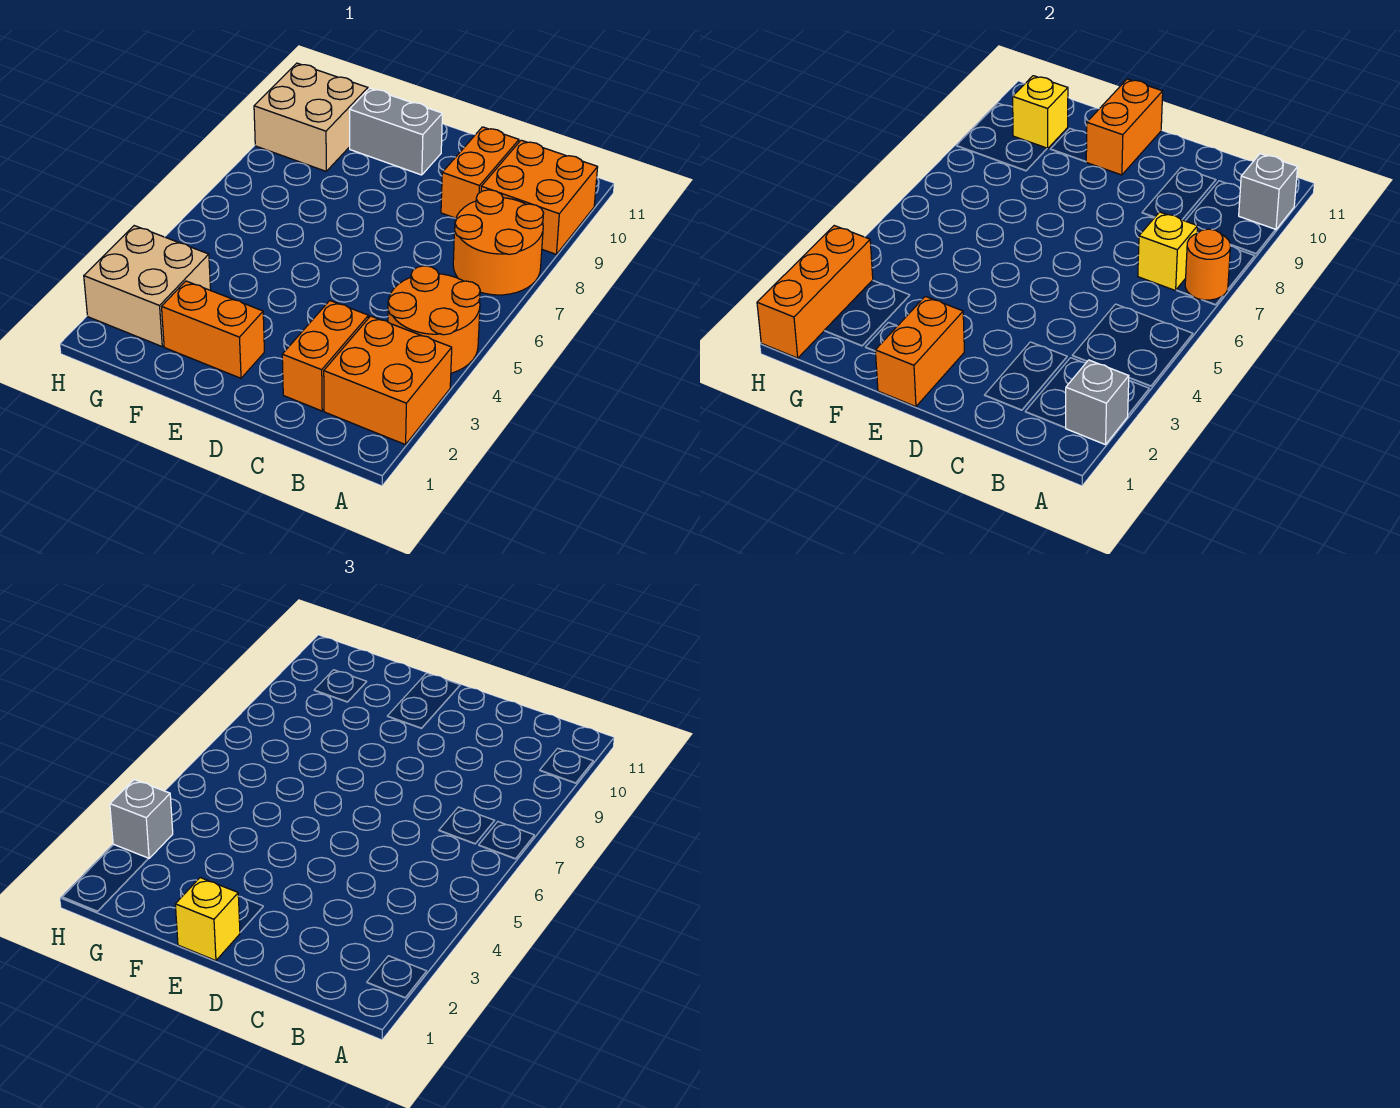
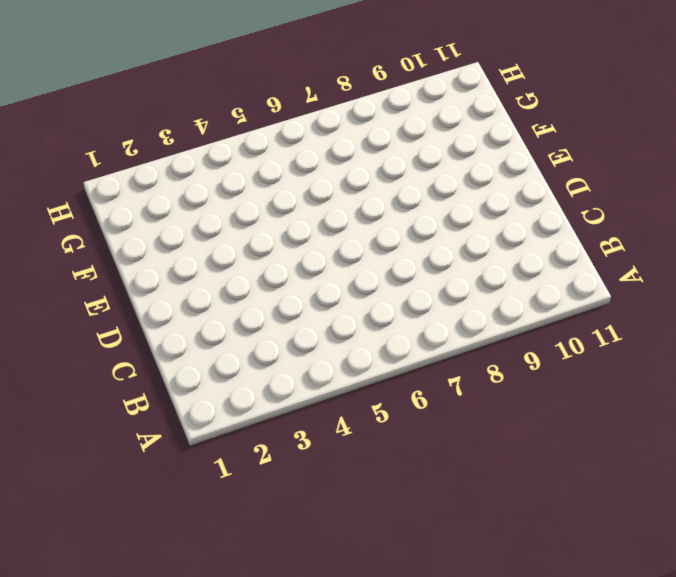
none -> orange 2x2 brick [324,316,452,445]
none -> orange 2x2 round brick [388,266,480,373]
none -> orange 2x2 round brick [453,190,544,295]

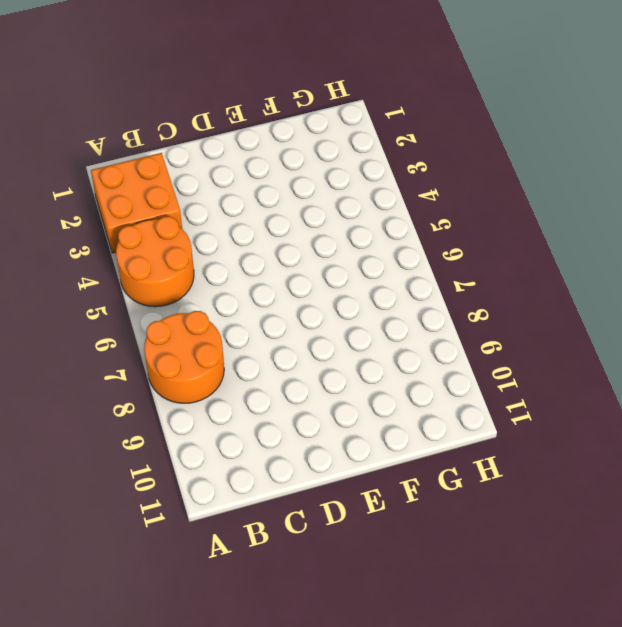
none -> orange 2x2 brick [481,140,598,254]
none -> orange 1x2 brick [282,301,368,411]
none -> orange 1x2 brick [441,127,519,218]

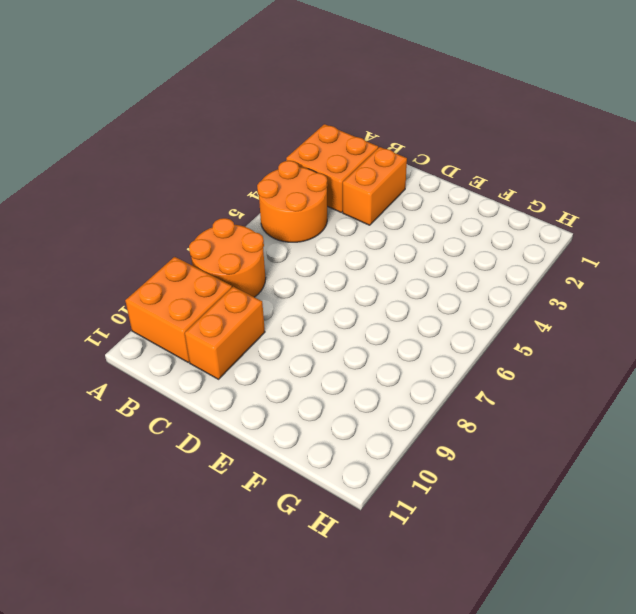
none -> orange 1x2 brick [162,281,264,378]
none -> grey 1x2 brick [350,88,442,175]
none -> tan 2x2 brick [84,226,211,346]

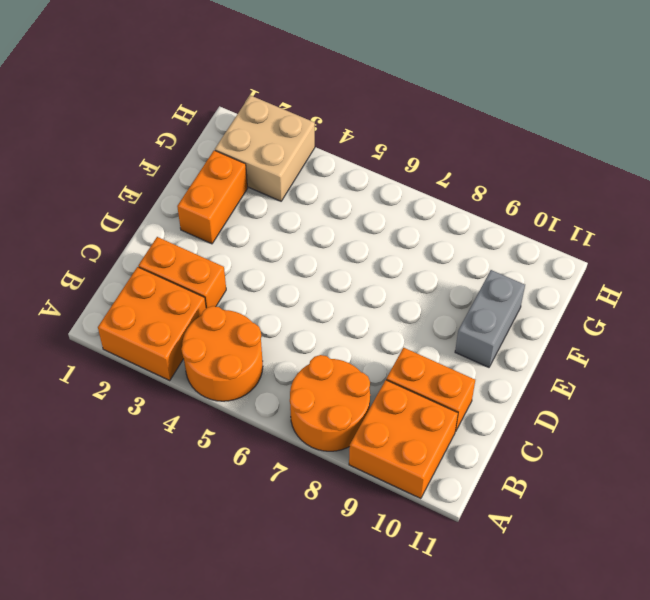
none -> tan 2x2 brick [254,63,368,171]
none -> grey 1x1 brick [1066,360,1129,445]
none -> orange 1x1 round brick [1185,229,1230,300]

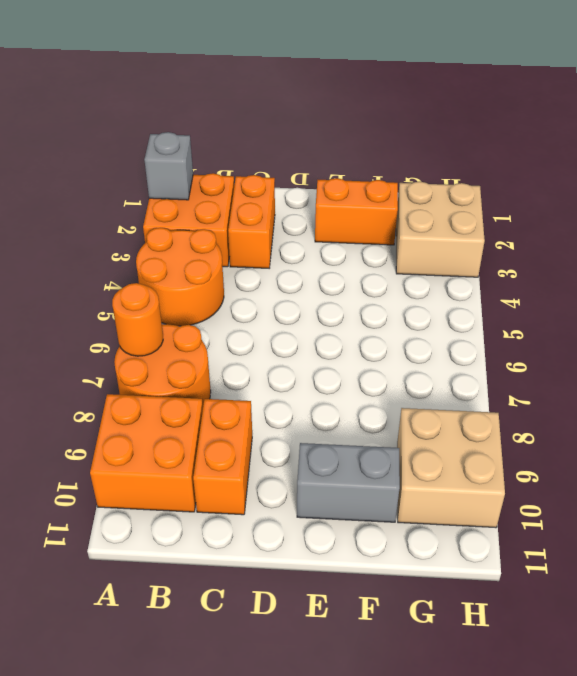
none -> grey 1x1 brick [1239,154,1298,230]
none -> yellow 1x1 brick [1138,212,1198,291]
none -> orange 1x2 brick [875,296,964,407]

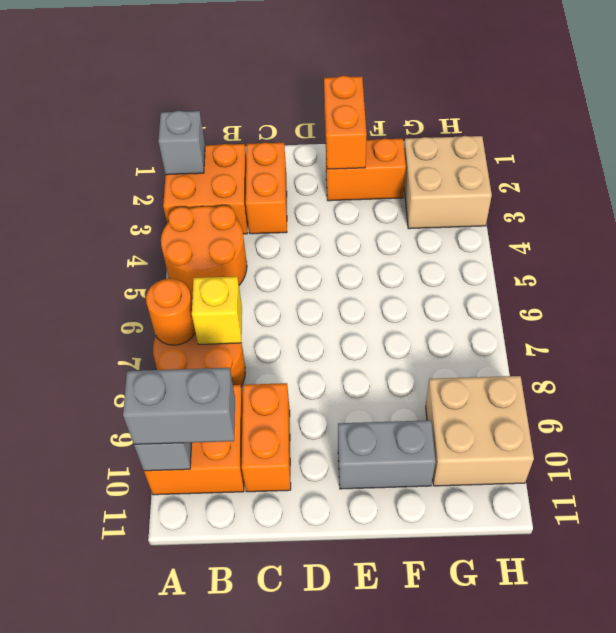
grey 1x2 brick [123,368,235,444] -> none
none -> orange 1x2 brick [1086,79,1163,175]
none -> yellow 1x1 brick [1013,76,1068,149]
none -> orange 1x3 brick [757,226,873,358]

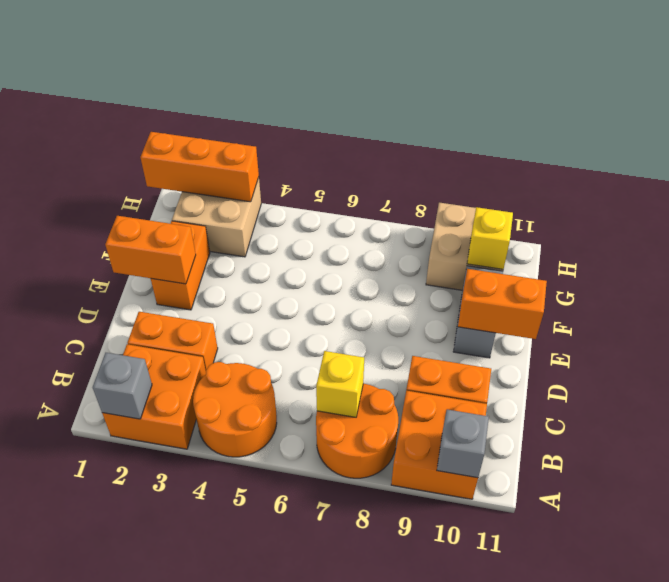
none -> orange 1x1 round brick [1185,229,1230,300]
none -> yellow 1x1 brick [175,878,240,961]
none -> grey 1x1 brick [110,780,173,859]

